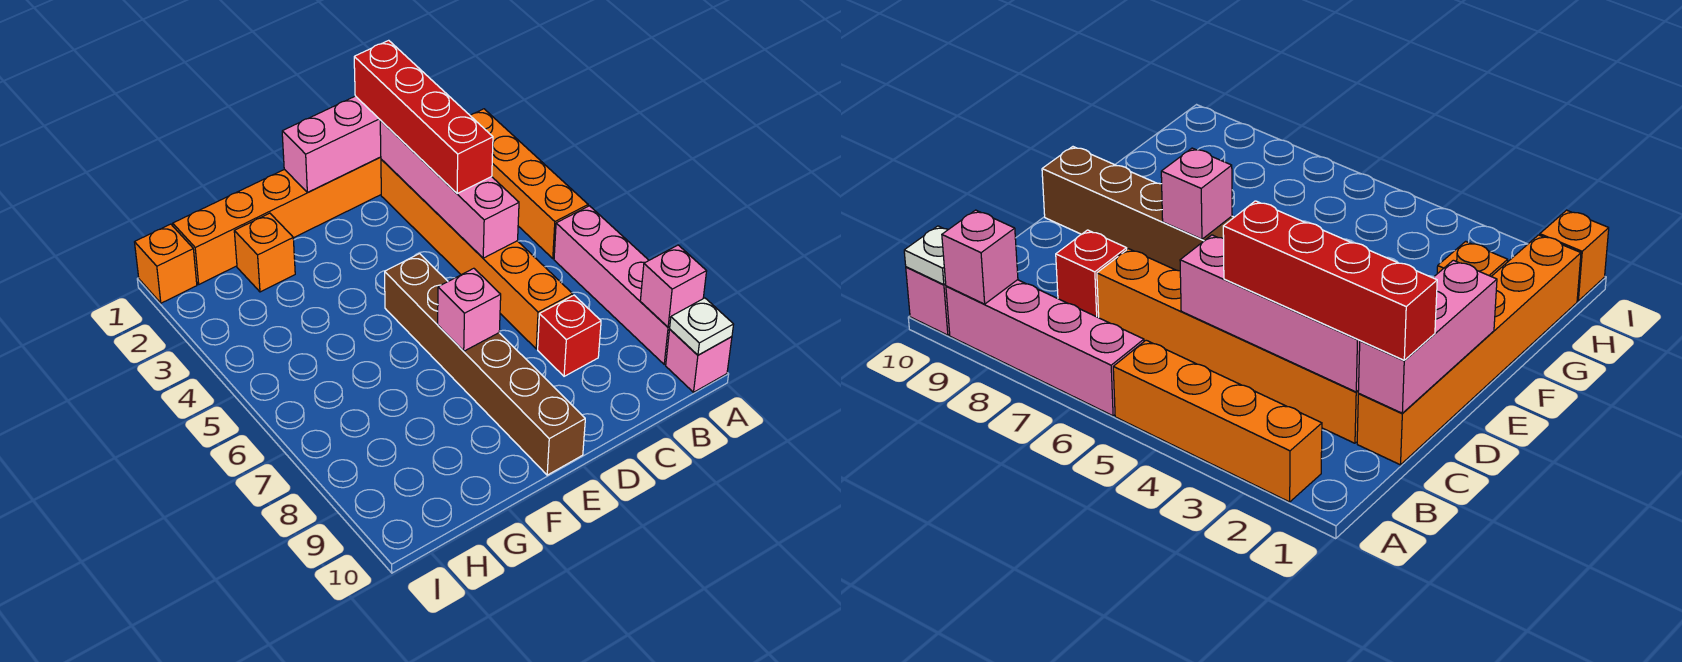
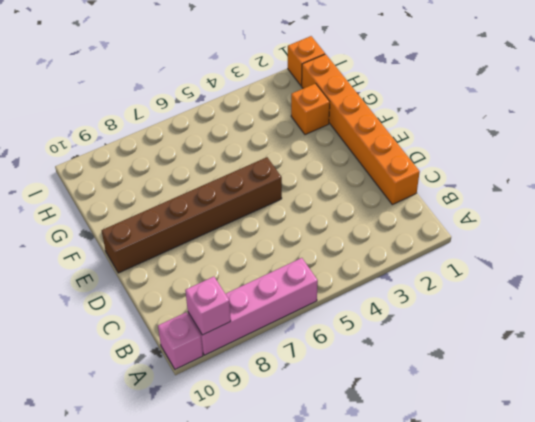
none -> orange 1x4 brick [470,109,588,259]
none -> orange 1x6 brick [381,159,573,349]
none -> red 1x1 brick [538,295,601,376]

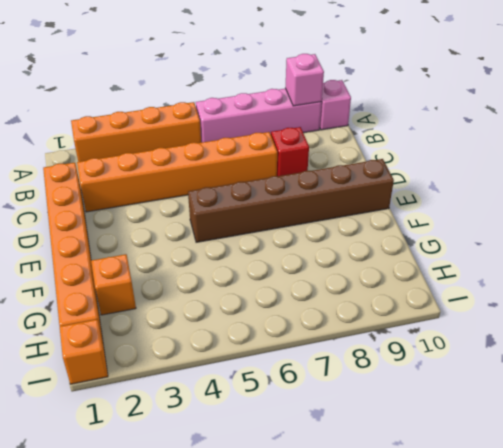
none -> white 1x1 plate [670,298,734,355]
none -> pink 1x3 brick [282,96,381,192]
none -> pink 1x4 brick [380,121,519,258]

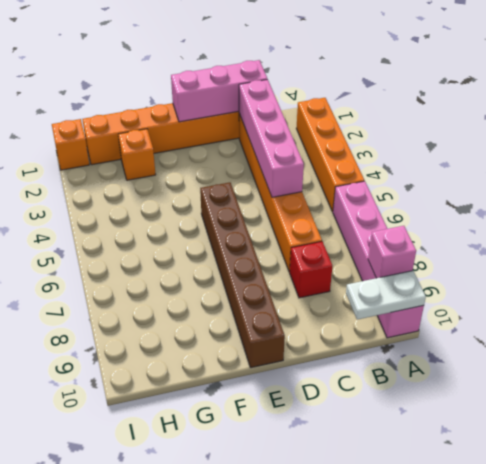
white 1x2 plate [346,271,426,320] -> white 1x1 plate [670,298,734,355]
none -> pink 1x1 brick [438,268,501,351]
none -> red 1x4 brick [354,40,493,194]

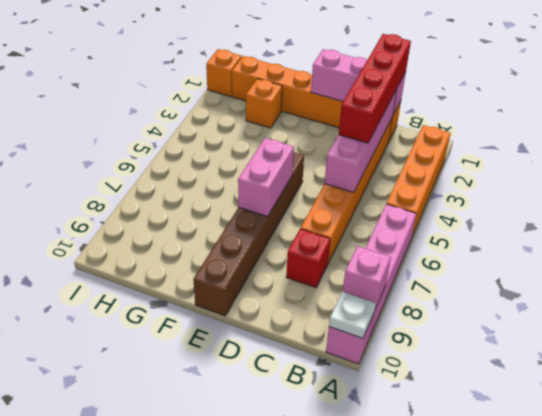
pink 1x2 brick [238,138,294,217] -> pink 1x1 brick [438,268,501,351]

